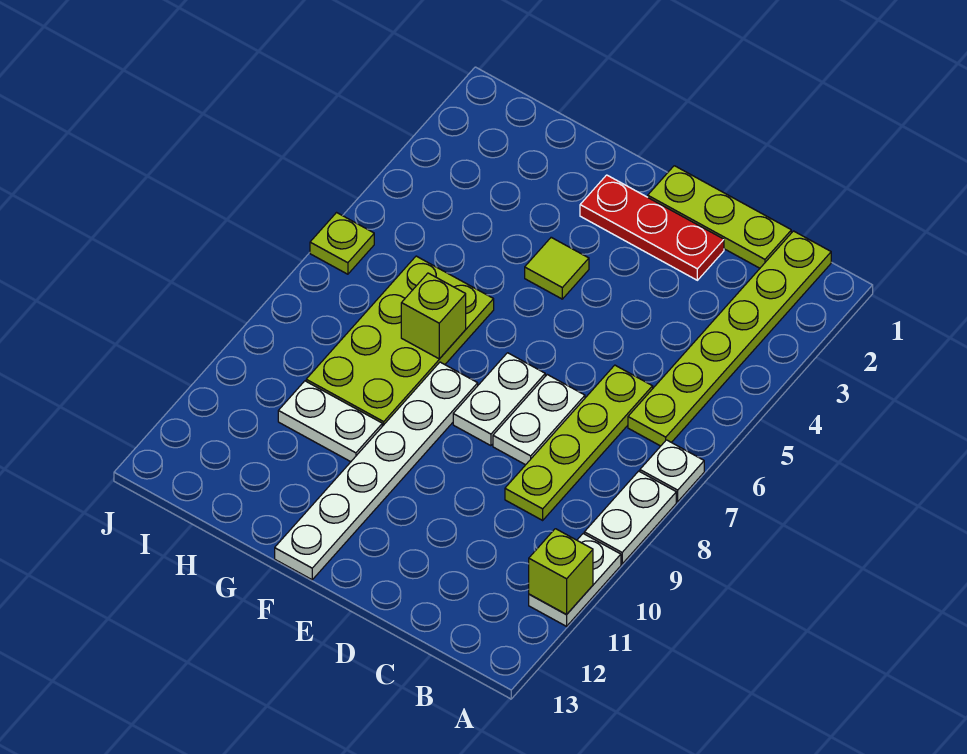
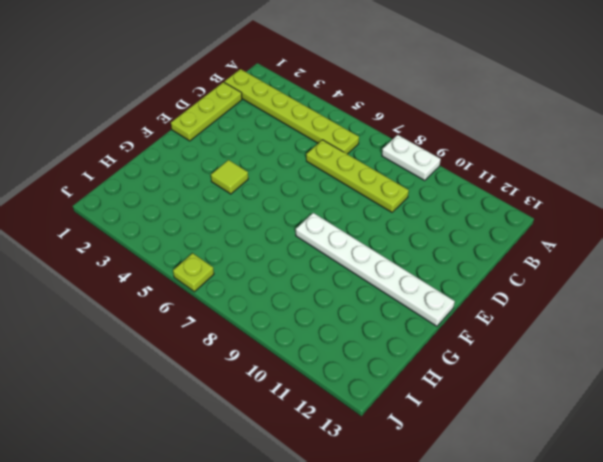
none -> white 1x1 plate [640,440,704,502]
none -> white 1x2 plate [529,534,621,626]
none -> red 1x3 plate [580,175,724,280]

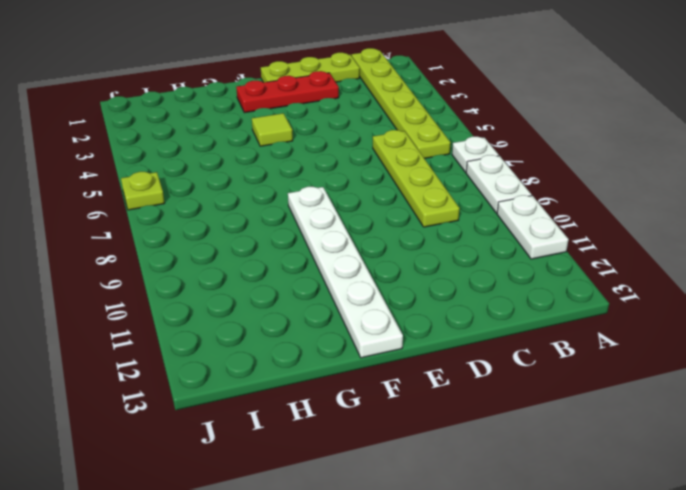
none -> white 1x2 plate [493,375,585,465]
none -> white 1x2 plate [453,353,545,446]
none -> lime 2x4 plate [306,256,494,426]

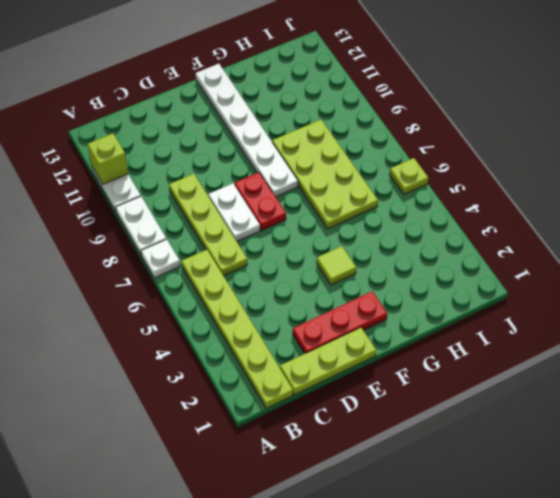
red 1x2 plate [235,172,286,230] -> white 1x2 plate [453,353,545,446]
none -> white 1x2 plate [278,381,382,462]
none -> lime 1x1 brick [401,273,466,359]

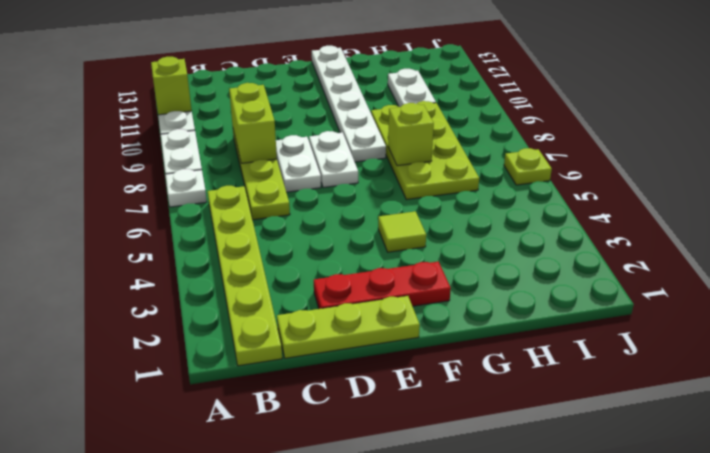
lime 1x2 brick [229,83,277,163] -> none
white 1x2 plate [388,69,436,107] -> white 1x2 plate turned to [278,381,382,462]

